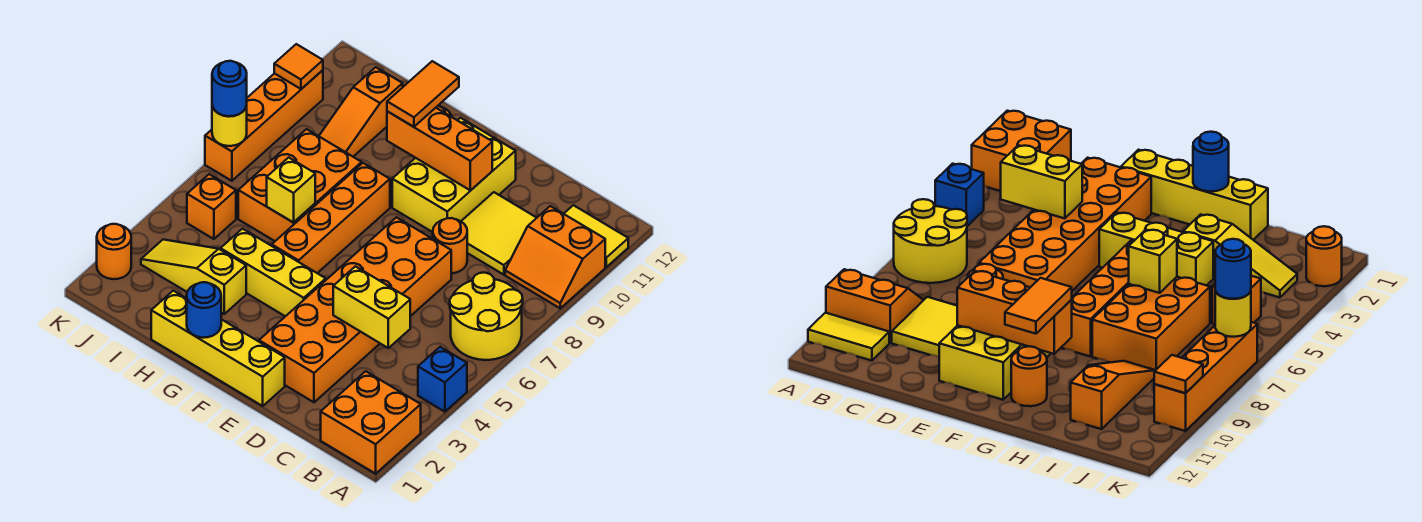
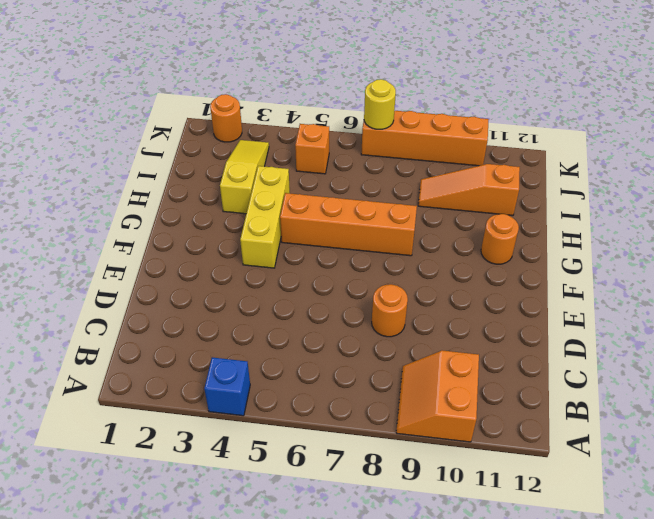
none -> orange 2x2 brick [321,371,421,474]
none -> yellow 2x2 round brick [450,273,523,360]
none -> yellow 1x2 tile [564,205,628,267]

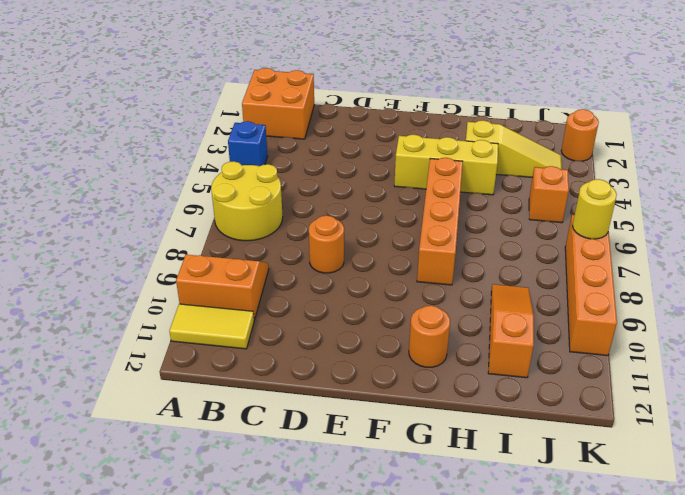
none -> yellow 2x2 tile [461,192,536,275]
none -> orange 2x6 brick [259,217,451,402]
none -> yellow 1x4 brick [151,291,285,406]

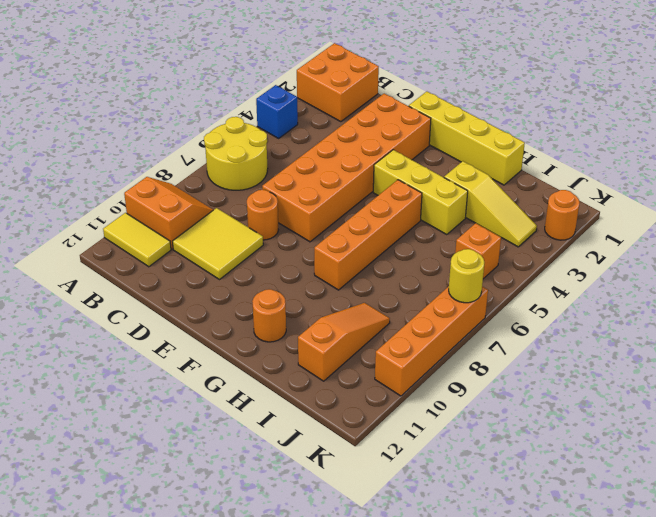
none -> yellow 2x3 brick [392,118,516,232]
none -> orange 2x3 brick [238,129,362,241]
none -> yellow 1x2 brick [333,266,410,348]

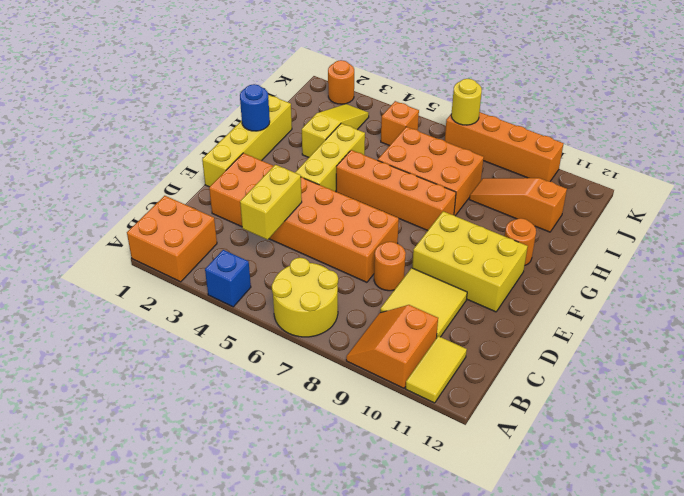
none -> orange 1x3 brick [387,108,492,190]
none -> yellow 1x1 brick [267,157,315,223]
none -> orange 1x1 tile [274,44,323,89]

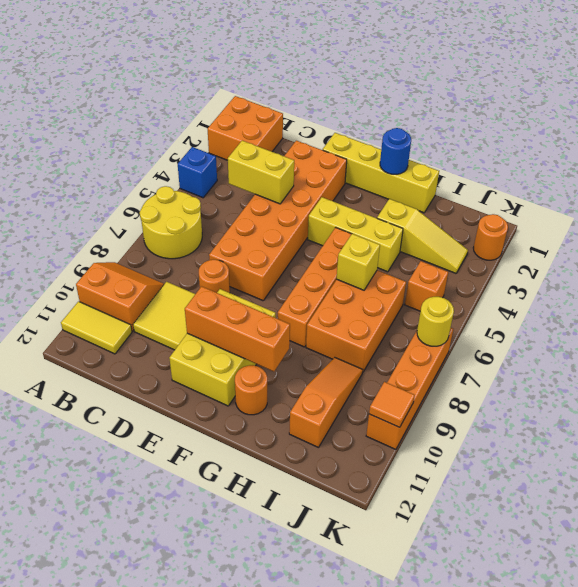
none -> orange 1x2 tile [387,61,459,127]
none -> blue 1x1 round brick [212,61,247,116]

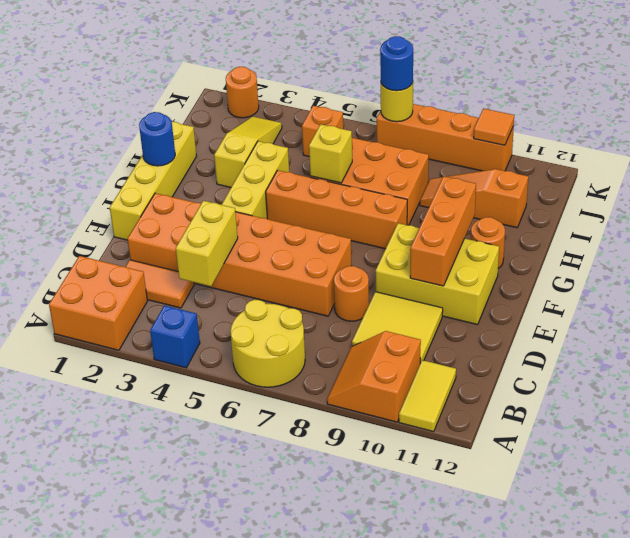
orange 1x2 tile [126,260,194,308] -> orange 1x2 tile moved to [387,61,459,127]

